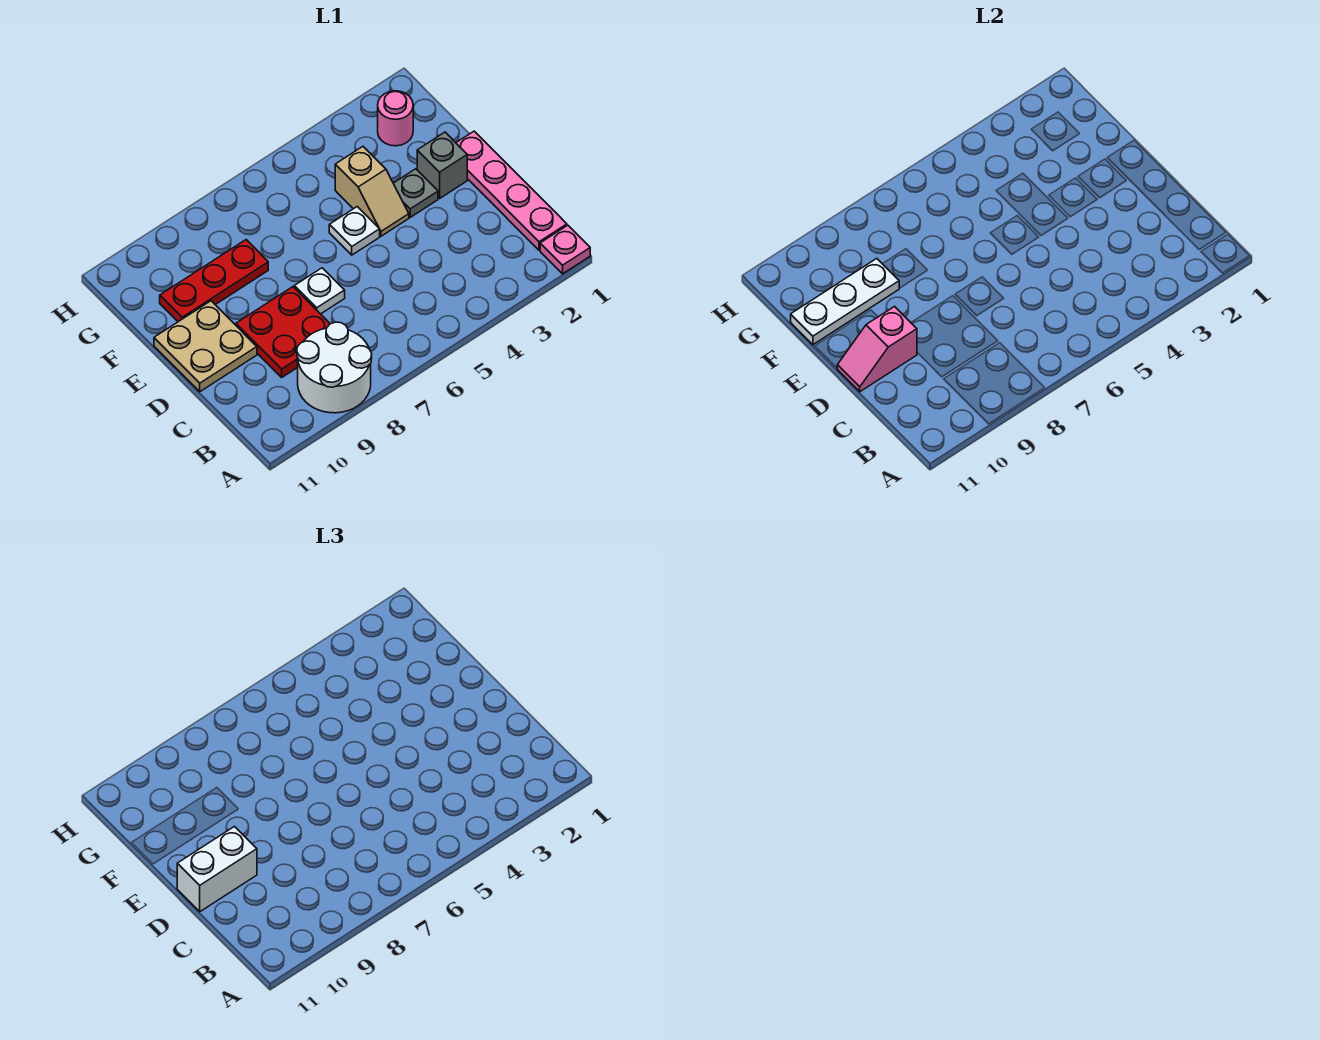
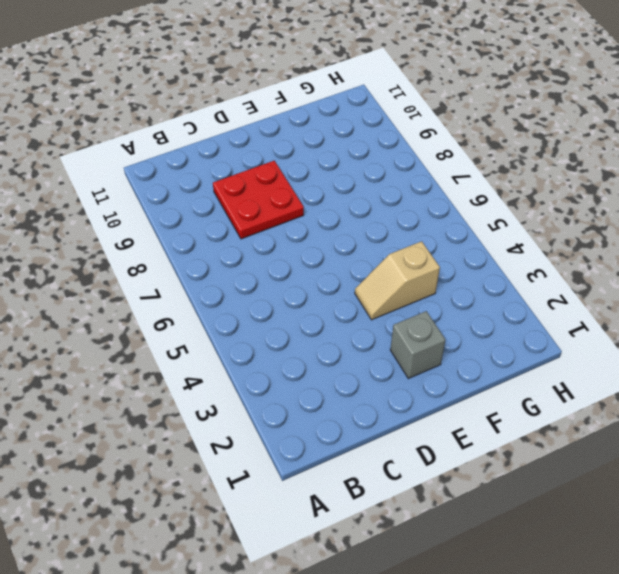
none -> pink 1x1 plate [540,225,590,274]
none -> white 2x2 round brick [297,322,372,413]
none -> pink 1x4 plate [456,131,567,250]

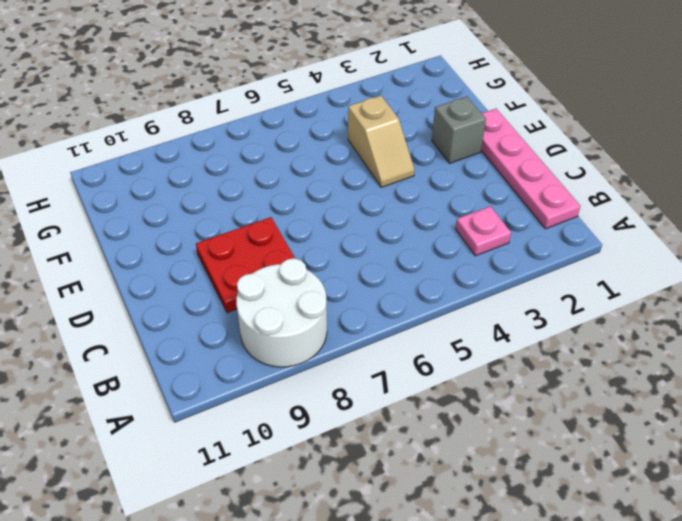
pink 1x1 plate [456,206,511,256] -> pink 1x1 plate moved to [540,225,590,274]
none -> white 1x1 plate [294,268,345,314]
none -> tan 2x2 plate [154,301,257,392]
none -> grey 1x1 plate [393,169,438,217]

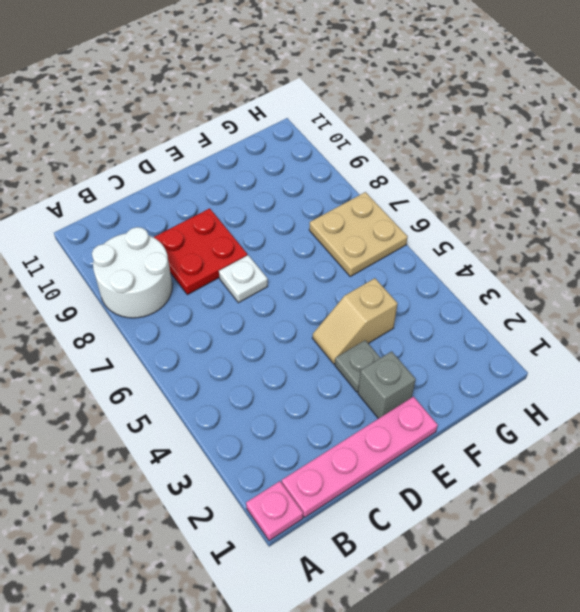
tan 2x2 plate [309,192,408,276] -> tan 2x2 plate moved to [154,301,257,392]
none -> white 1x1 plate [329,207,380,255]
none -> red 1x3 plate [160,240,268,322]
none -> pink 1x1 round brick [378,91,413,146]

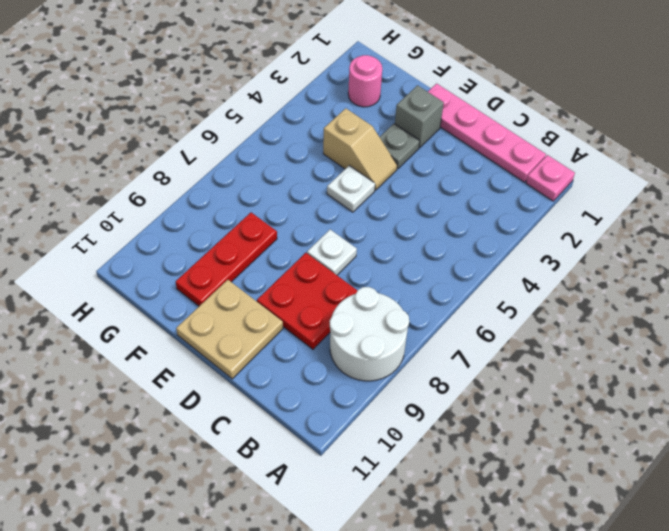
none -> pink 1x2 slope [837,307,917,392]
none -> white 1x3 plate [791,259,899,345]
none -> white 1x2 brick [177,827,257,912]

